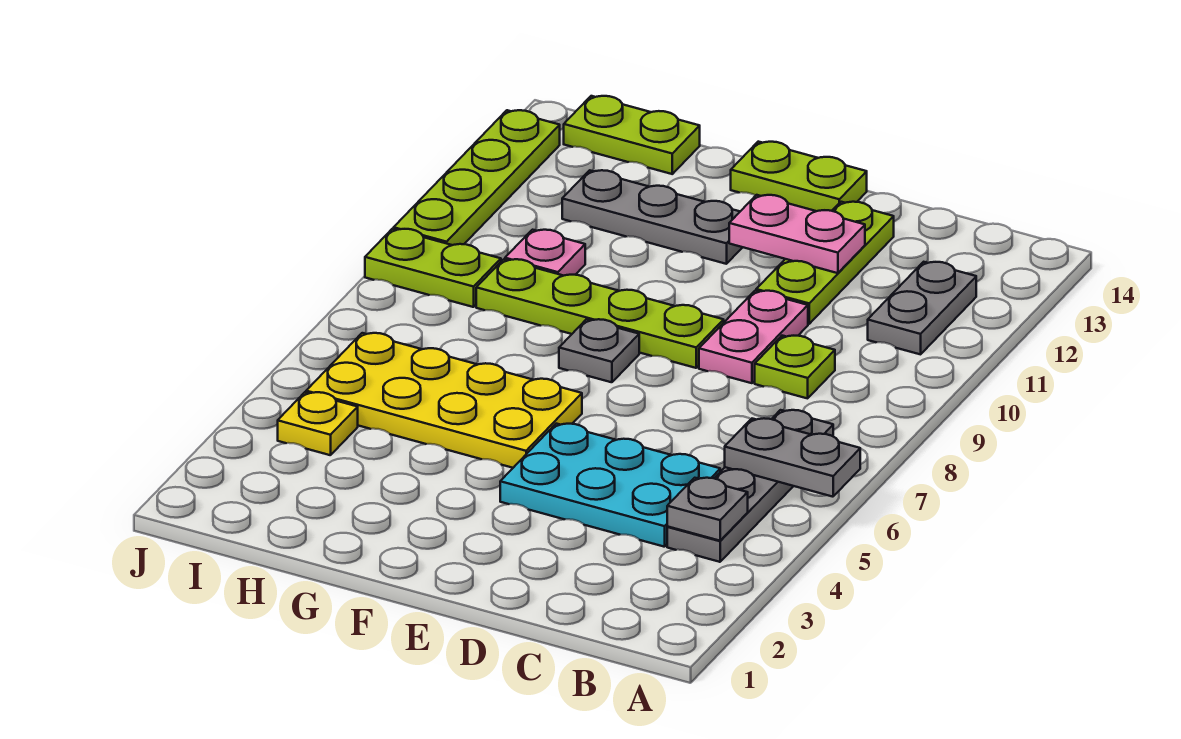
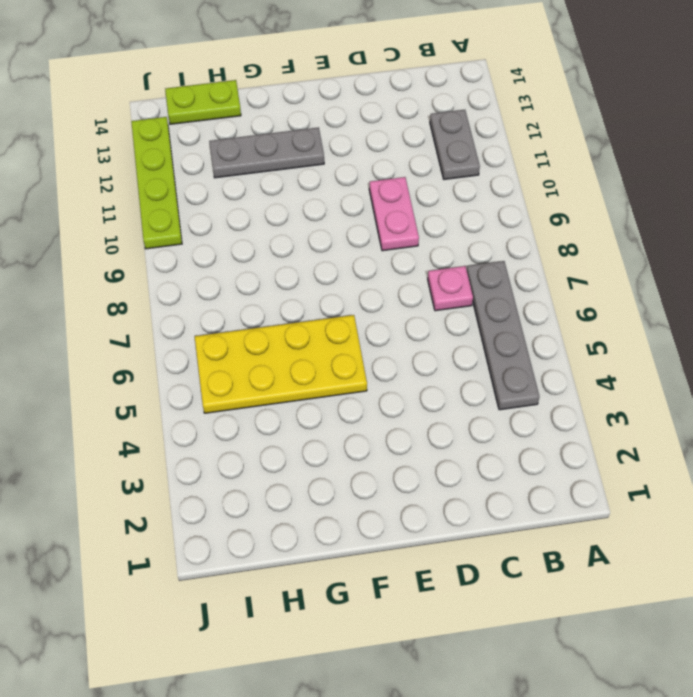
pink 1x1 plate [428,266,473,311] -> pink 1x1 plate moved to [505,230,585,276]
none -> cyan 2x3 plate [500,424,720,547]
none -> lime 1x1 plate [755,336,835,398]
none -> lime 1x3 plate [756,202,894,324]

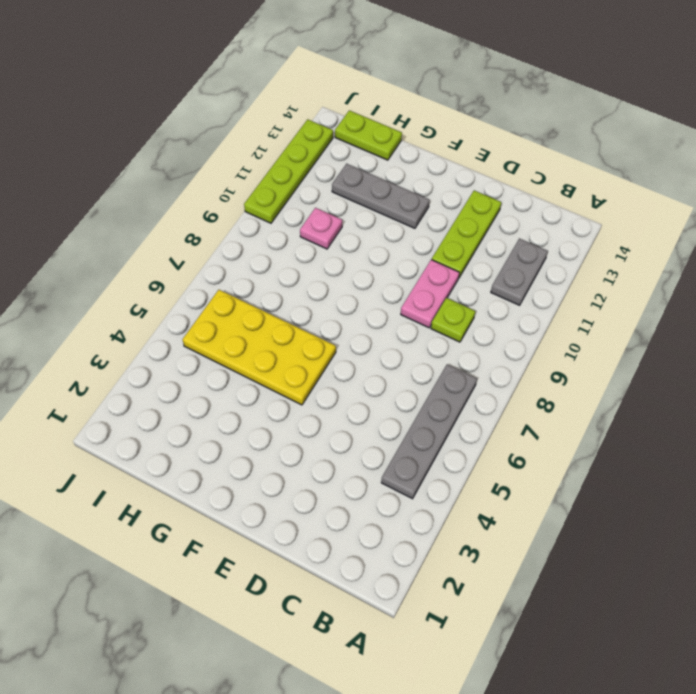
none -> cyan 2x3 plate [500,424,720,547]
none -> lime 1x4 plate [476,259,724,368]
none -> lime 1x2 plate [731,142,867,211]

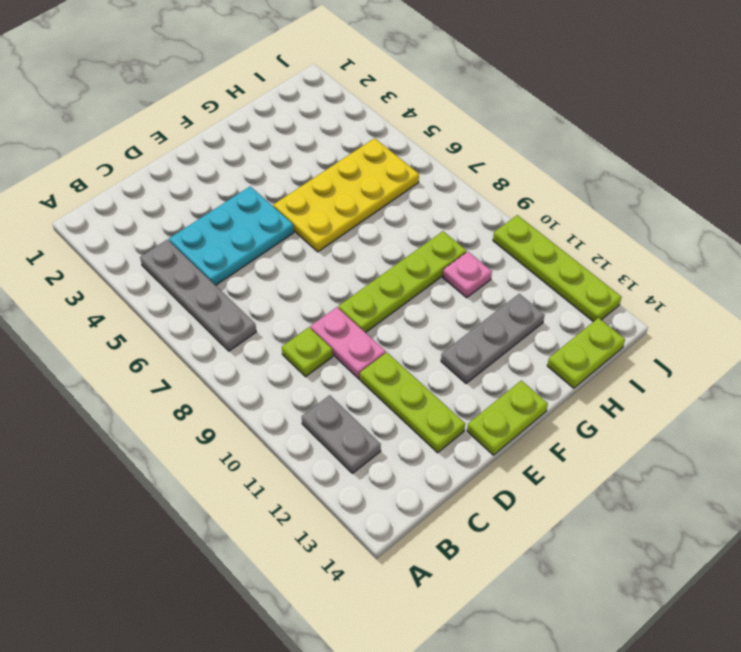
none -> grey 1x1 plate [559,319,639,382]
none -> yellow 1x1 plate [278,392,358,455]
none -> lime 1x2 plate [365,229,501,307]

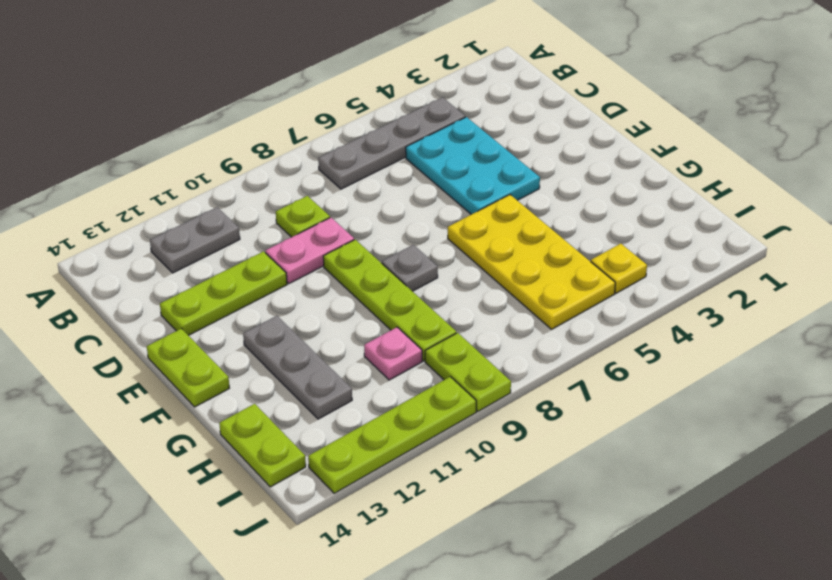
none -> grey 1x2 plate [725,418,860,497]
none -> grey 1x1 plate [667,478,748,541]
none -> pink 1x2 plate [729,195,865,273]

